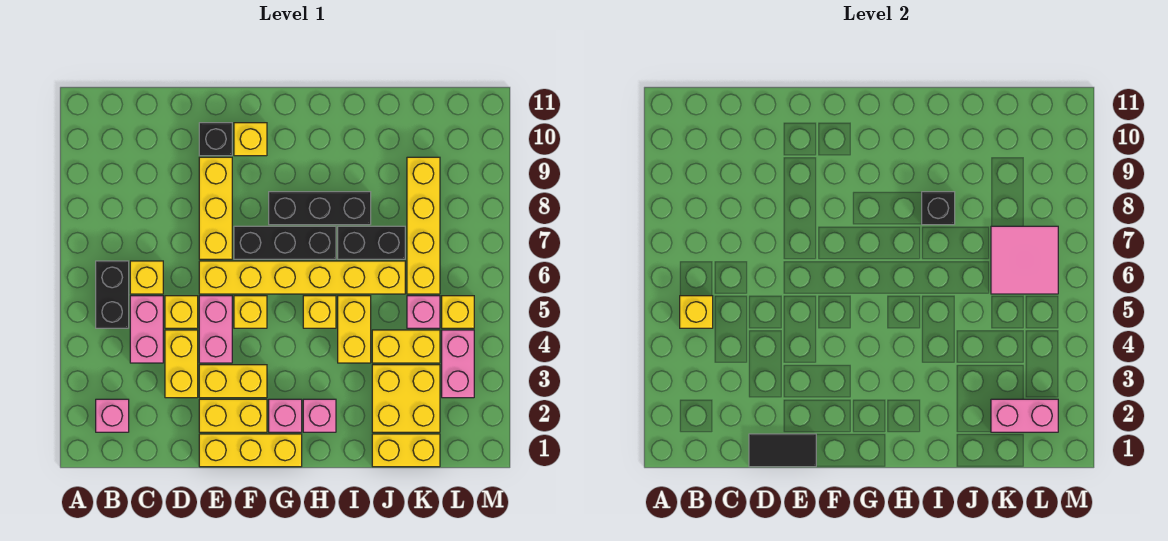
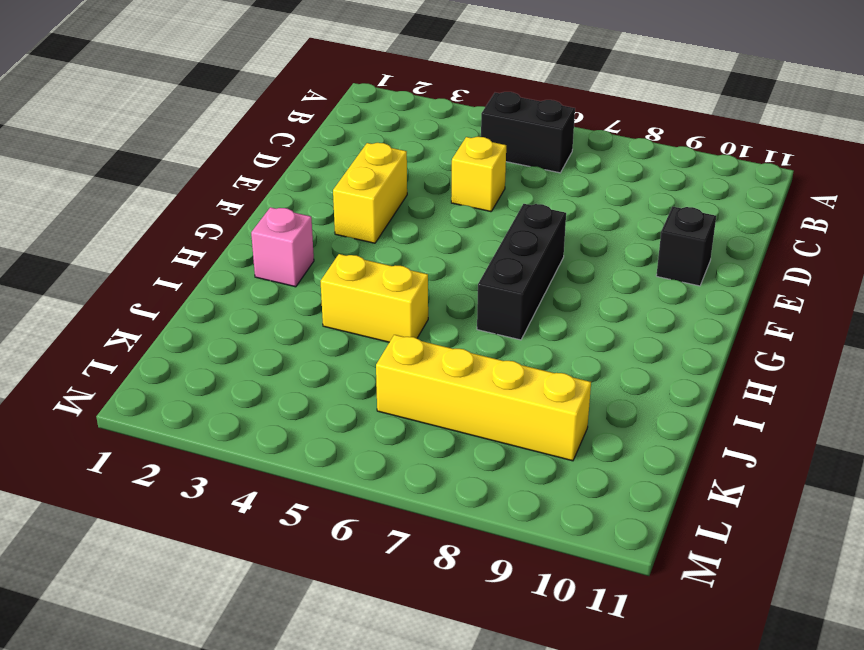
none -> pink 1x1 brick [96,399,129,432]
none -> pink 1x2 brick [130,296,163,363]
none -> yellow 1x1 brick [130,261,163,294]
none -> yellow 1x2 brick [165,330,198,398]

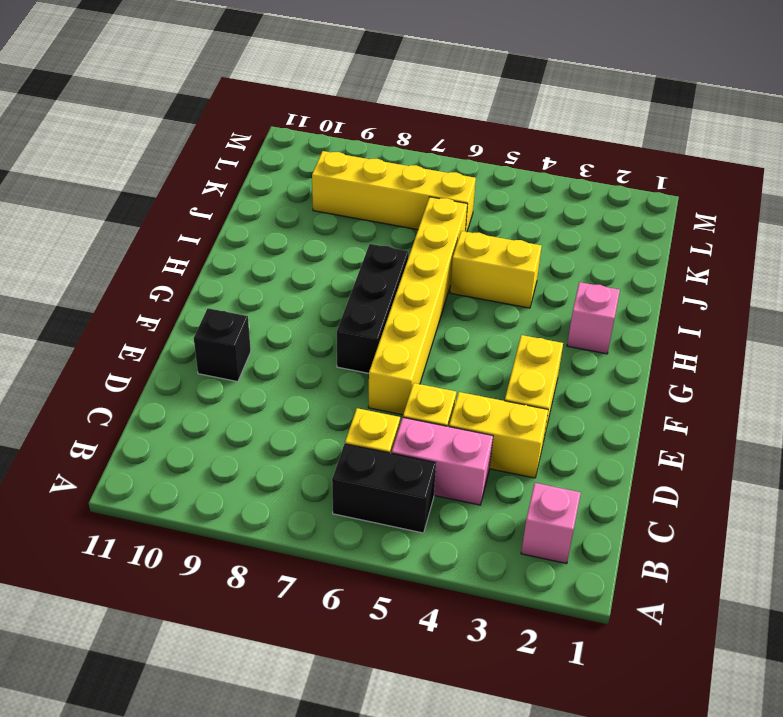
none -> yellow 1x3 brick [199,434,302,467]
none -> yellow 1x2 brick [199,399,267,432]
none -> pink 1x2 brick [199,296,232,363]
none -> yellow 1x3 brick [199,157,232,259]

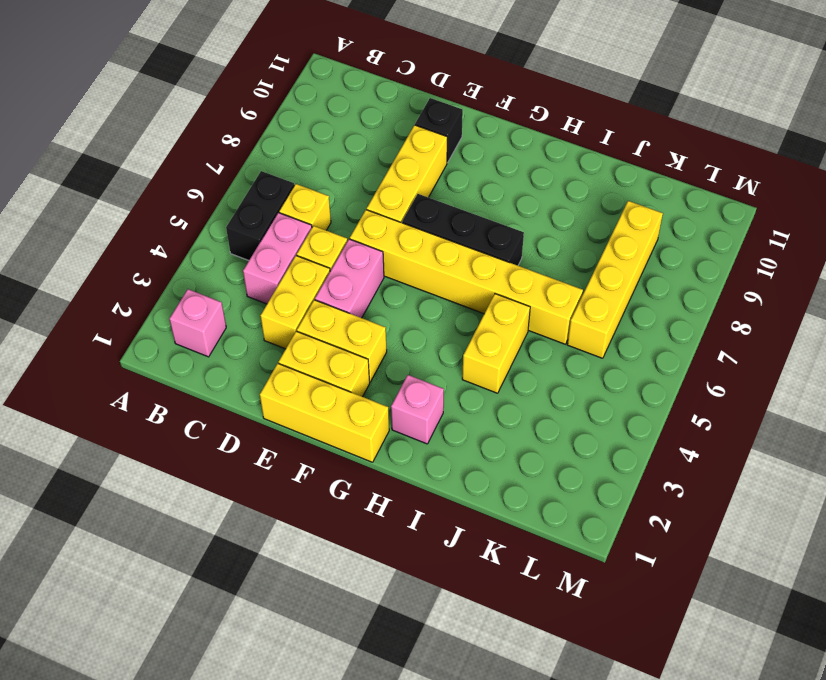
none -> yellow 1x1 brick [234,296,267,328]
none -> yellow 1x1 brick [234,123,267,156]
none -> pink 1x1 brick [269,399,302,432]
none -> black 1x3 brick [269,192,371,225]

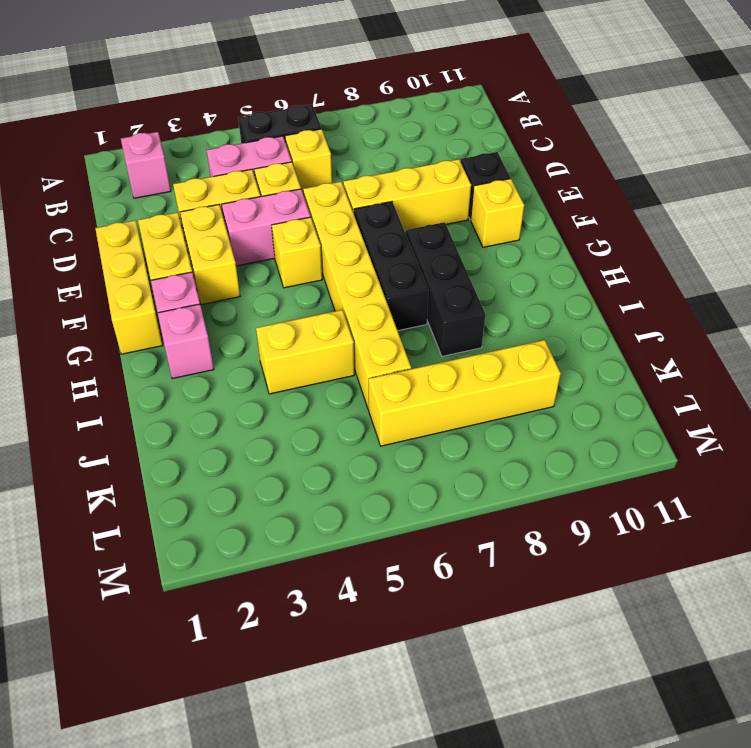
none -> yellow 1x1 brick [303,296,336,328]
none -> black 1x2 brick [338,226,405,259]
none -> yellow 1x2 brick [372,434,440,467]
none -> yellow 2x2 brick [372,365,440,432]

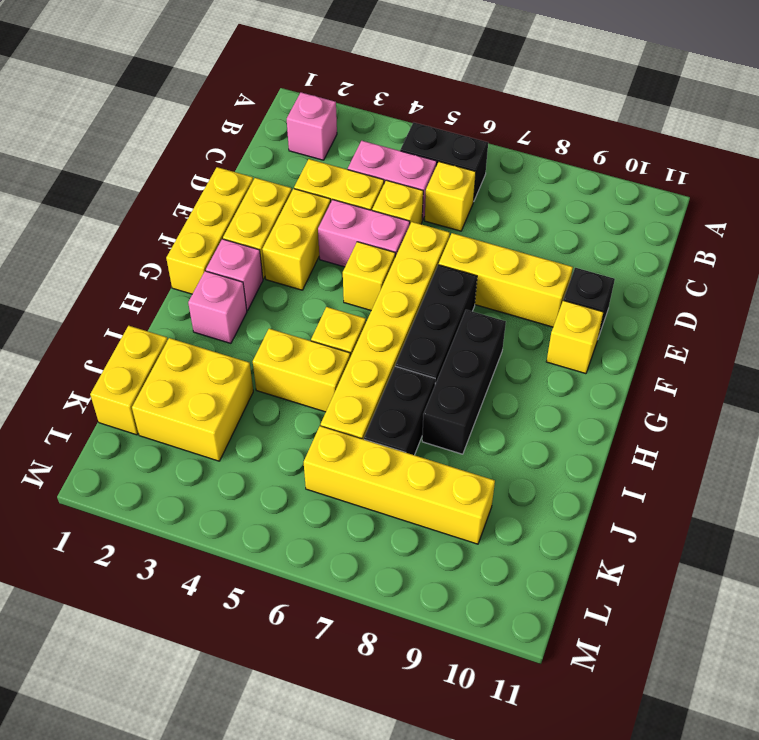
none -> yellow 1x2 brick [372,330,440,363]
none -> pink 1x1 brick [407,296,440,328]
none -> pink 1x2 brick [442,330,474,398]
none -> yellow 1x1 brick [442,296,474,328]

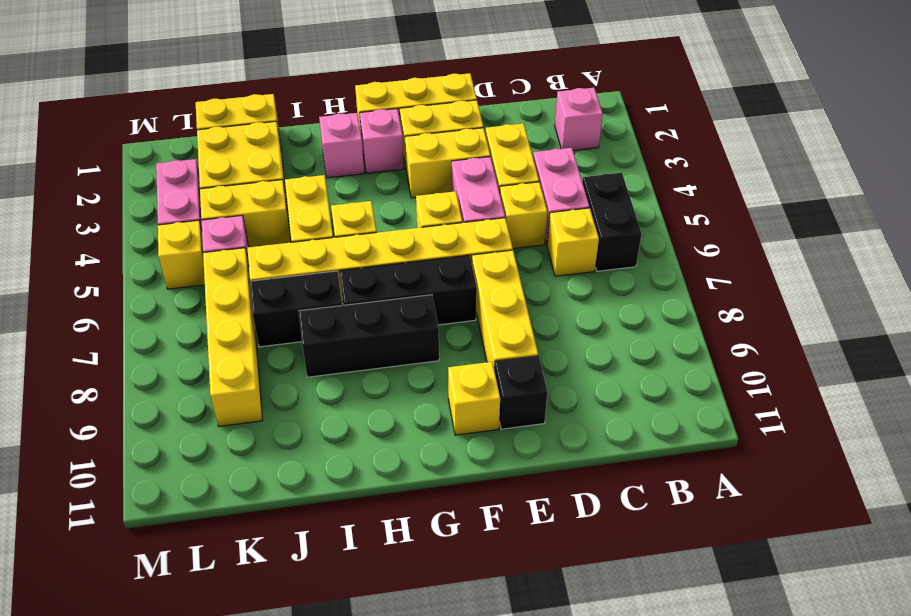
none -> yellow 1x1 brick [680,296,713,328]
none -> black 1x2 tile [749,434,816,467]
none -> black 1x1 brick [922,192,955,225]
none -> pink 1x2 brick [991,399,1058,432]

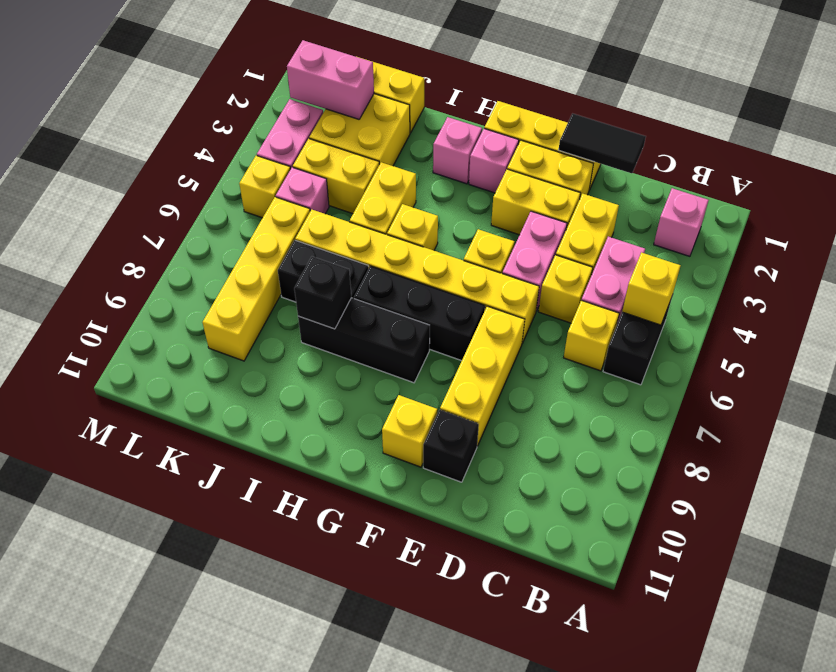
none -> pink 2x2 tile [991,226,1058,294]

